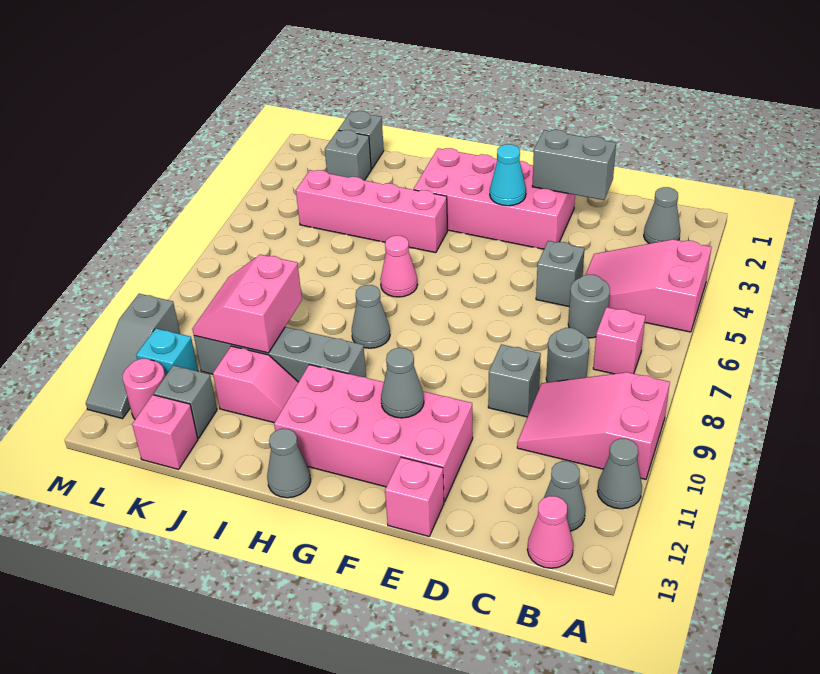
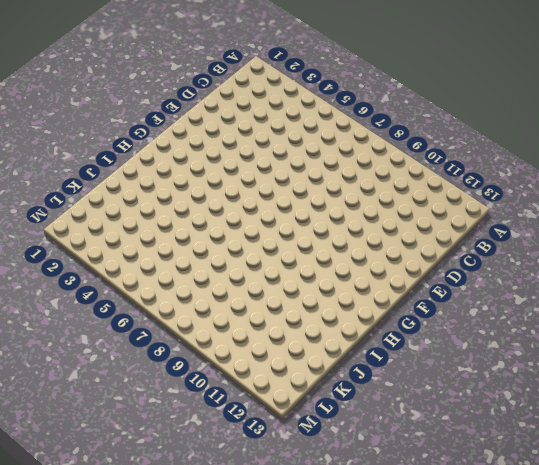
none -> pink 2x3 slope [586,239,712,332]
none -> pink 2x3 slope [517,372,670,479]
none -> grey 1x1 cone [597,439,642,509]
none -> grey 1x1 cone [644,187,680,244]

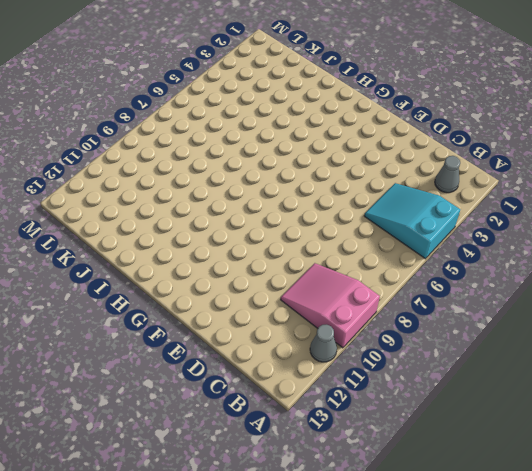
cyan 2x3 slope [364,183,460,259] -> pink 2x3 slope [586,239,712,332]
none -> pink 1x1 brick [593,307,645,374]
none -> grey 1x1 cone [544,461,585,531]
none -> pink 1x1 cone [527,496,573,568]
none -> grey 1x1 round brick [568,274,610,338]

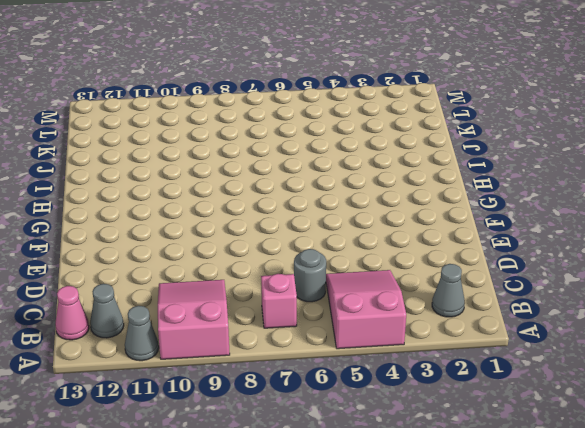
none -> grey 1x1 round brick [546,328,589,382]
none -> grey 1x1 brick [536,241,585,306]
none -> grey 1x1 brick [488,344,541,417]
none -> pink 2x4 brick [414,148,575,249]

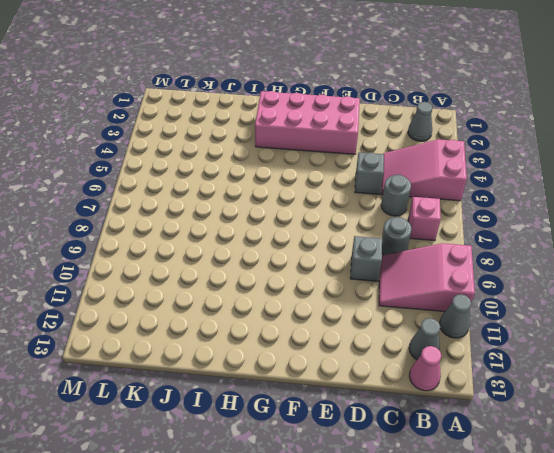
none -> pink 2x4 brick [274,365,473,502]
none -> pink 1x1 brick [385,457,444,536]
none -> pink 1x4 brick [296,170,447,253]
none -> pink 1x1 cone [380,236,417,297]

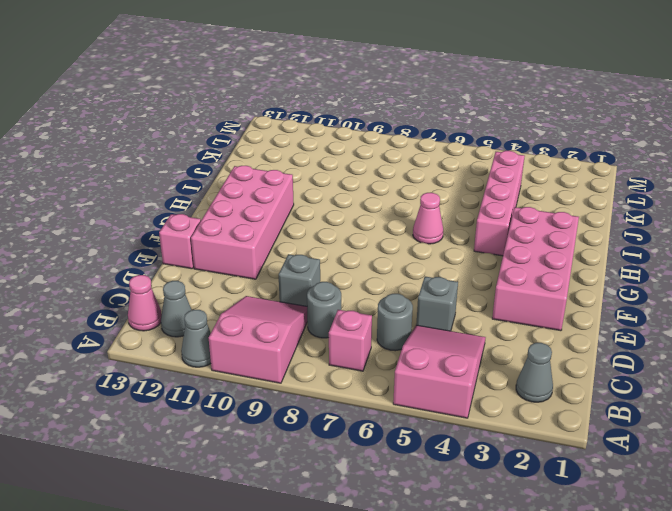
none -> grey 1x1 cone [352,285,390,348]
none -> grey 1x4 brick [194,327,366,382]
none -> grey 1x1 cone [267,429,311,498]
none -> pink 1x2 slope [213,346,298,423]

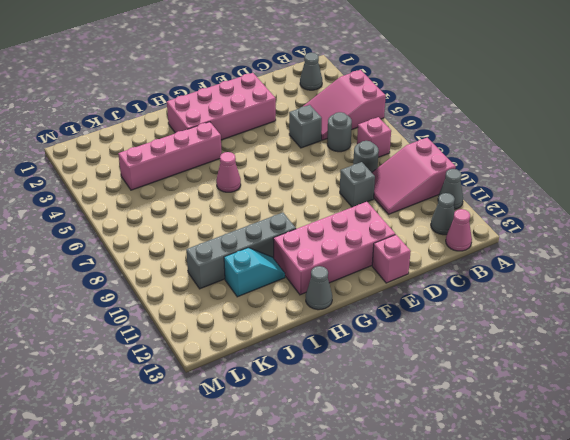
cyan 1x2 slope [224,248,285,297] -> pink 1x2 slope [213,346,298,423]
none -> grey 1x1 cone [352,285,390,348]
none -> grey 1x1 brick [338,111,384,169]
none -> grey 1x1 brick [325,130,371,180]
none -> grey 1x1 brick [154,365,217,438]

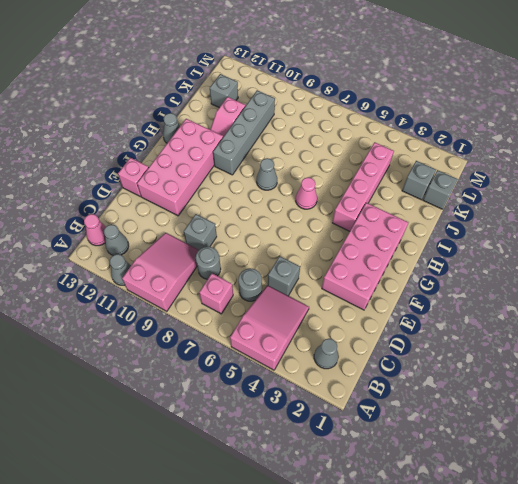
none -> pink 1x1 brick [132,395,198,469]
none -> cyan 1x1 brick [136,328,198,376]
none -> pink 1x1 round brick [123,359,165,419]
none -> grey 1x3 slope [86,294,180,419]

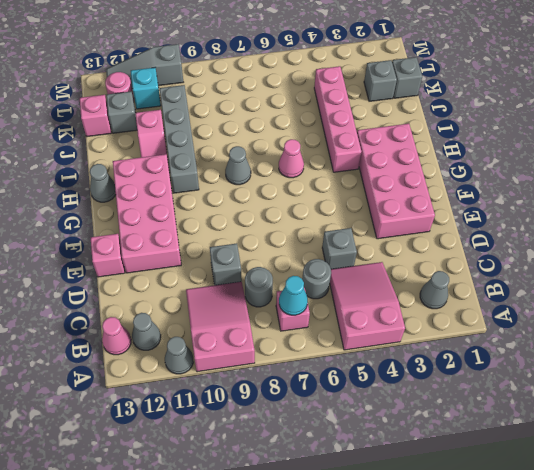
cyan 1x1 cone [279,276,308,315] -> cyan 1x1 cone moved to [490,144,526,206]
none -> grey 1x2 brick [532,130,616,200]
none -> grey 1x1 cone [381,348,424,418]
none -> pink 2x2 slope [192,255,302,353]

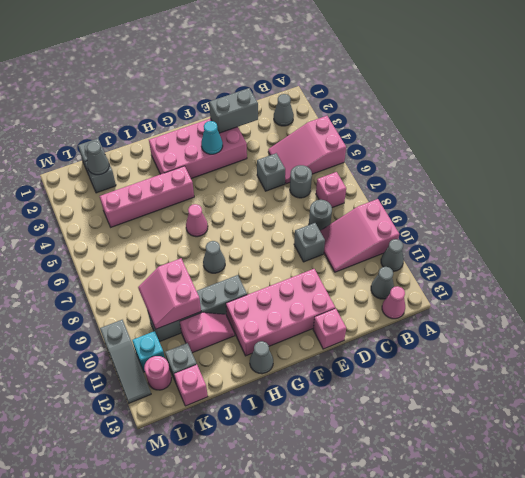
grey 1x1 cone [87,141,109,175] -> grey 1x1 cone moved to [381,348,424,418]

